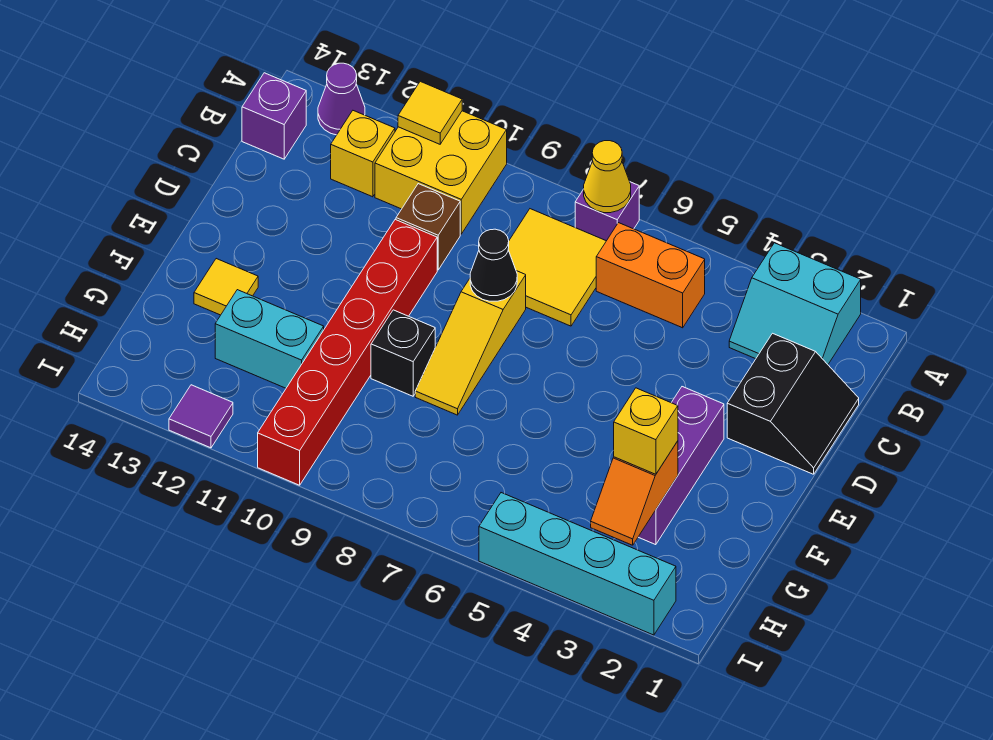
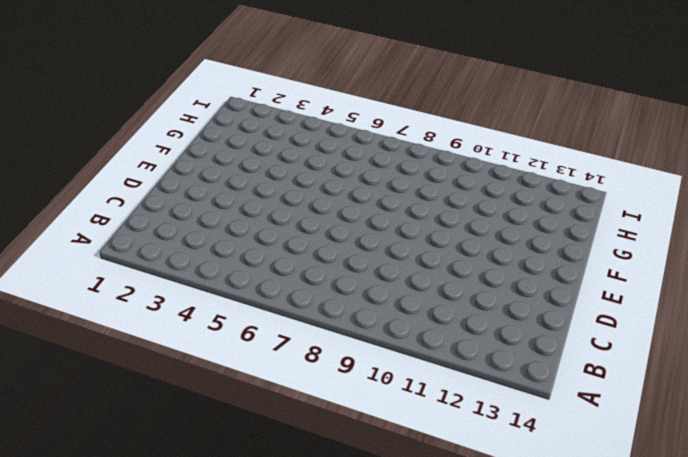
none -> cyan 2x2 slope [729,243,861,364]
none -> purple 1x1 brick [575,182,639,241]
none -> yellow 2x2 brick [375,111,507,234]

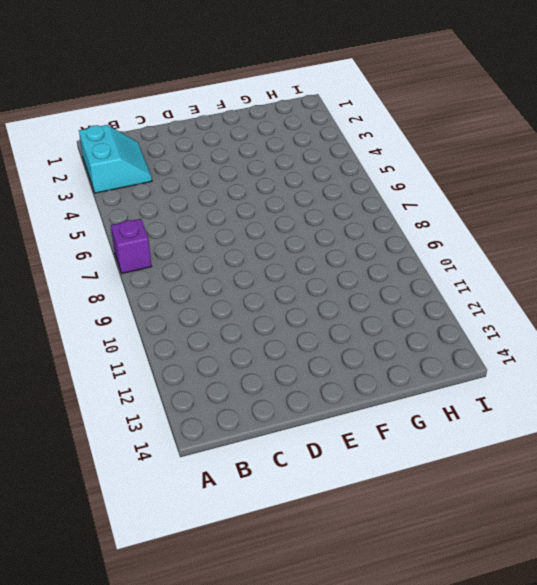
none -> yellow 2x2 brick [375,111,507,234]
none -> purple 1x1 cone [318,63,365,135]
none -> orange 1x2 brick [596,223,705,328]

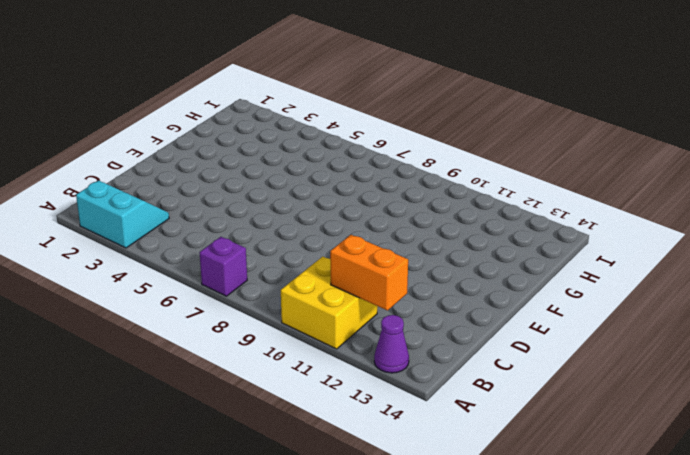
orange 1x2 brick [330,235,408,310] -> orange 1x2 brick moved to [596,223,705,328]
none -> yellow 2x2 tile [508,209,606,326]
none -> yellow 1x1 brick [331,111,395,197]
none -> purple 1x1 brick [242,73,306,159]

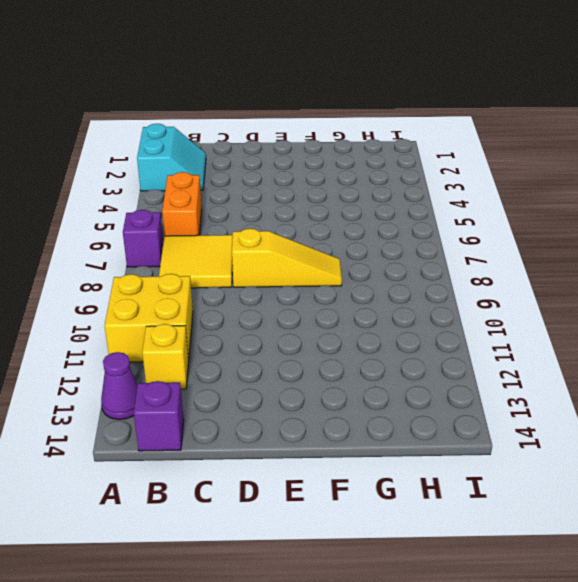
none -> black 2x2 slope [727,333,859,474]
none -> brown 1x1 brick [396,184,460,270]
none -> red 1x6 brick [258,220,437,485]

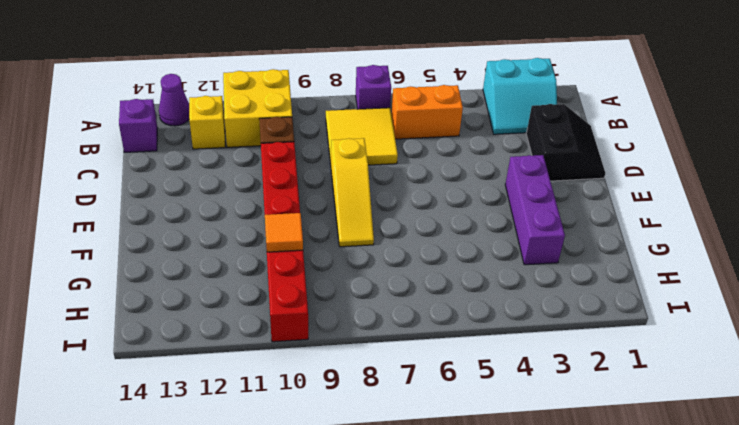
orange 1x1 tile [265,213,303,252] -> none
none -> black 1x1 brick [371,310,435,396]
none -> yellow 1x1 tile [194,259,258,315]
none -> cyan 1x2 brick [215,290,324,388]

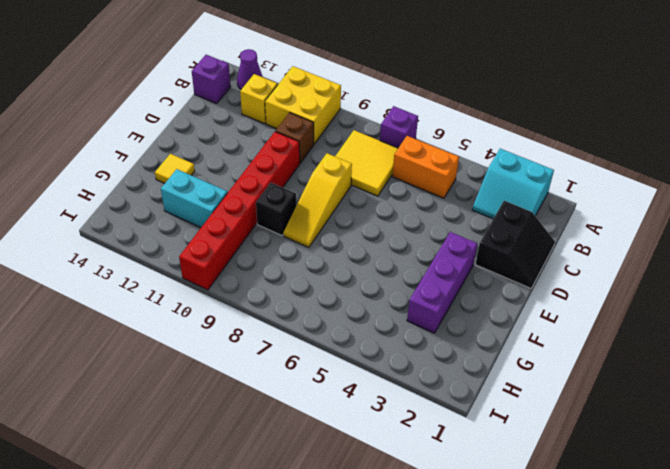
none -> cyan 1x4 brick [479,493,676,635]
none -> purple 1x1 tile [169,385,233,448]
none -> yellow 1x1 cone [584,141,631,213]

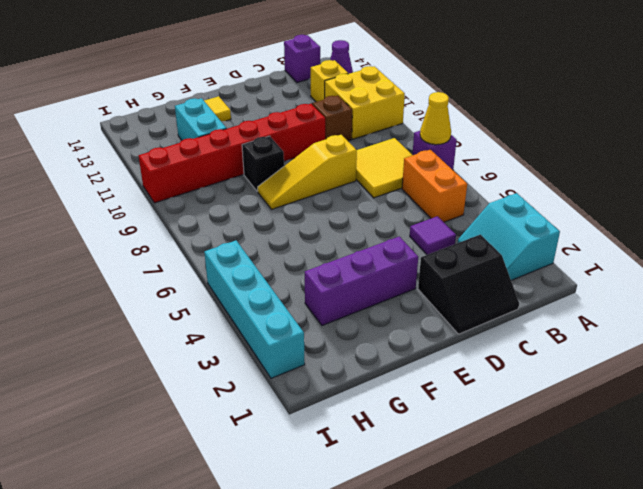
purple 1x1 tile [410,216,456,255] -> purple 1x1 tile moved to [169,385,233,448]
none -> yellow 1x1 tile [398,81,462,144]
none -> black 1x1 cone [470,229,517,301]
none -> orange 1x2 slope [591,441,678,545]

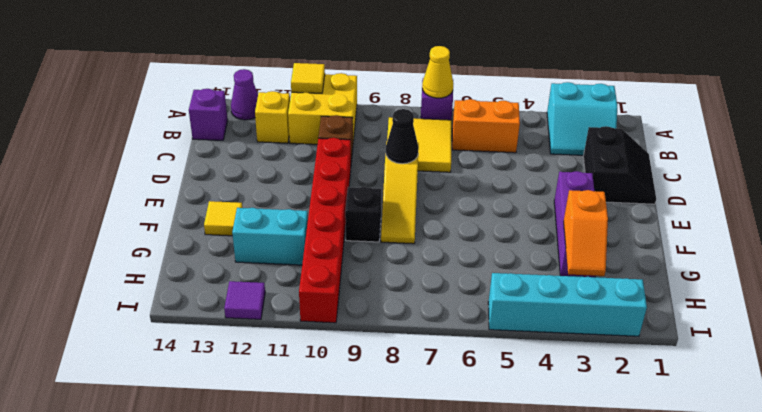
none -> yellow 1x1 brick [614,388,678,474]

